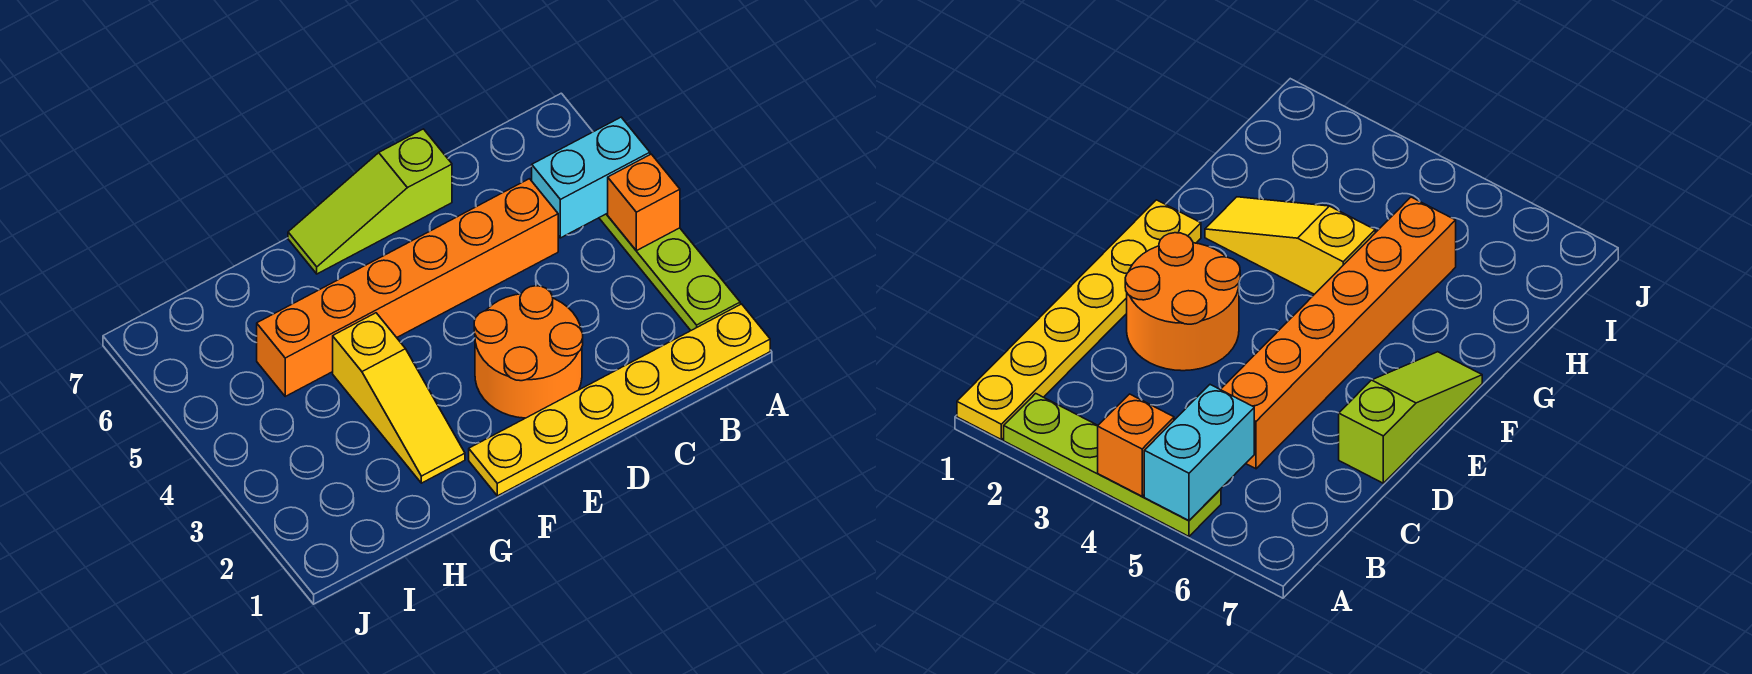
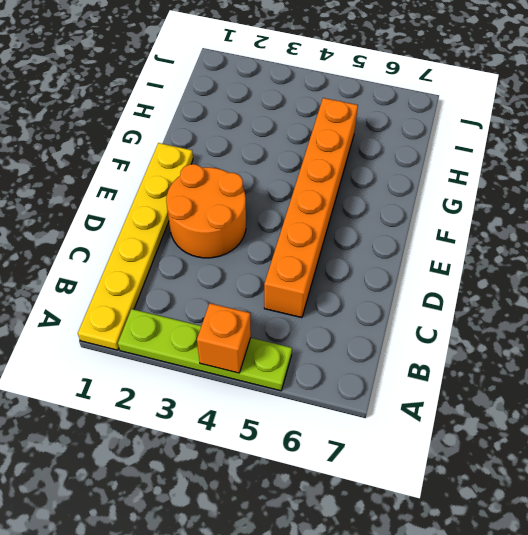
none -> lime 1x3 slope [288,129,452,274]
none -> yellow 1x3 slope [333,313,465,483]

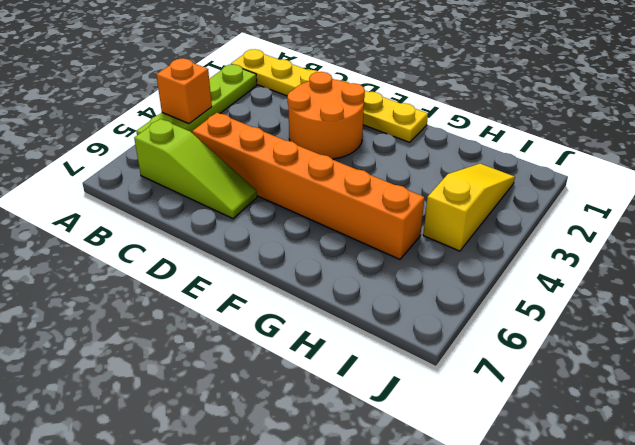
lime 1x3 slope [134,119,257,219] -> lime 1x3 slope moved to [288,129,452,274]
yellow 1x3 slope [423,164,515,251] -> yellow 1x3 slope moved to [333,313,465,483]
none -> cyan 1x2 brick [532,117,650,238]

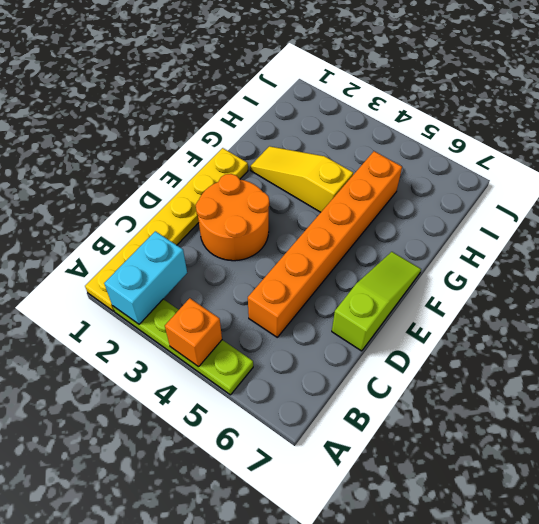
cyan 1x2 brick [104,231,187,324] -> cyan 1x2 brick moved to [532,117,650,238]

